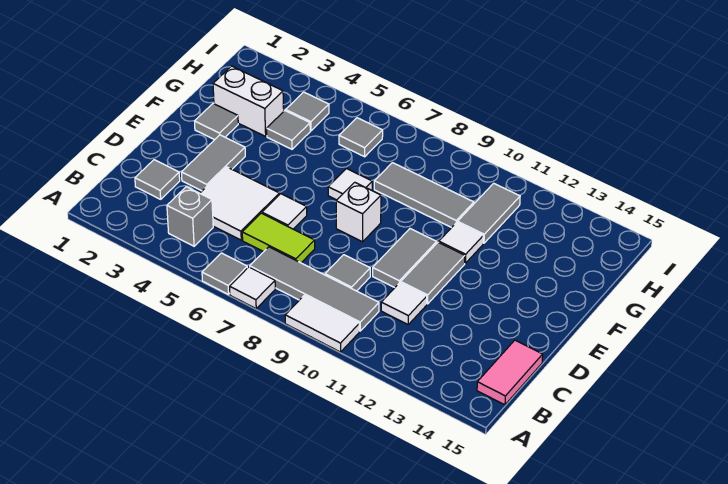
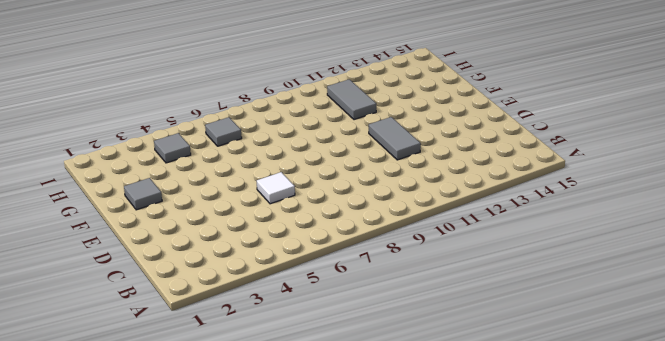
none -> grey 1x1 tile [202,253,247,294]
none -> white 1x1 tile [230,267,275,309]
none -> white 1x2 tile [285,295,359,352]

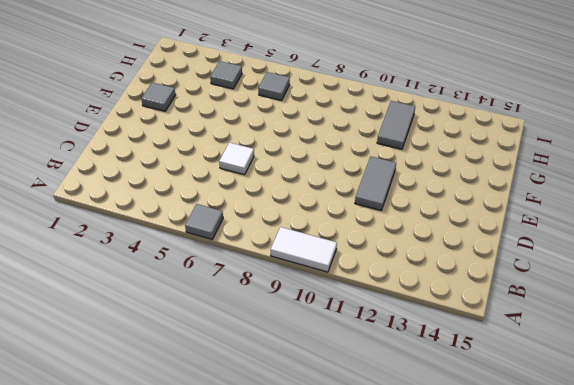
none -> white 1x1 tile [230,267,275,309]
none -> grey 1x1 brick [167,187,213,246]
none -> grey 1x4 tile [250,247,379,331]

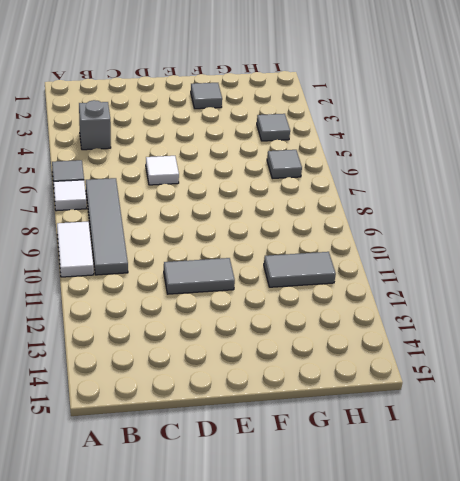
none -> pink 1x2 tile [477,340,543,405]
none -> grey 1x1 tile [135,160,180,199]
none -> white 2x2 tile [200,167,279,240]

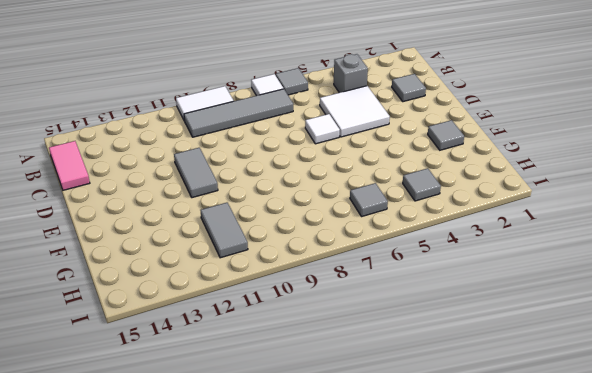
none -> lime 1x2 tile [242,213,315,263]
none -> grey 1x1 tile [325,255,370,291]
none -> white 1x1 tile [381,283,427,324]

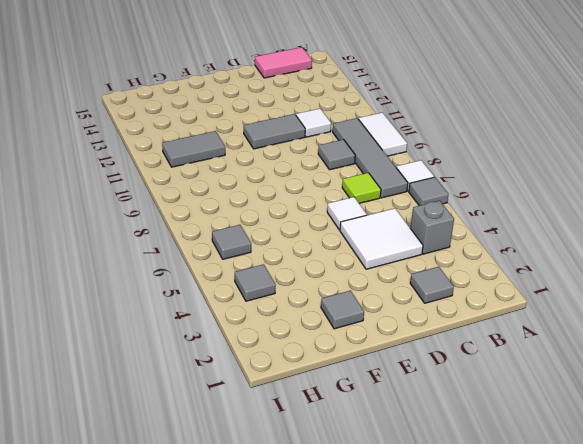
lime 1x1 tile [342,173,381,203] -> lime 1x2 tile [242,213,315,263]
none -> grey 1x2 tile [181,135,245,191]
none -> grey 1x2 tile [373,229,437,288]
none -> white 1x1 brick [336,182,381,242]

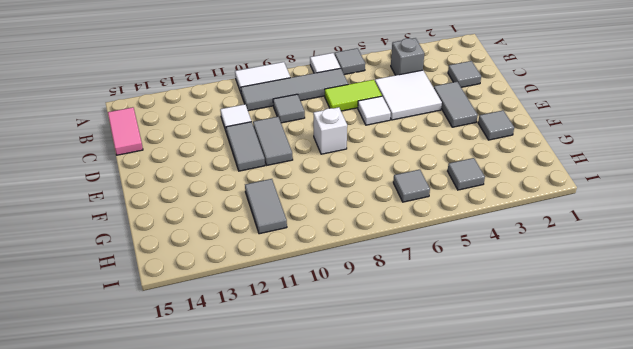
none -> white 1x1 tile [328,169,372,200]
none -> white 1x1 tile [439,222,483,263]
none -> white 1x2 brick [213,66,284,136]

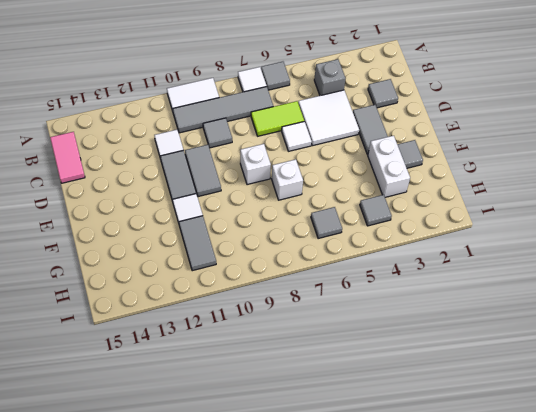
white 1x2 brick [368,136,410,197] -> white 1x2 brick turned to [213,66,284,136]
white 1x1 brick [272,159,303,200] -> white 1x1 tile [328,169,372,200]
none -> grey 1x1 tile [267,111,310,149]
none -> grey 1x3 tile [374,163,474,228]

